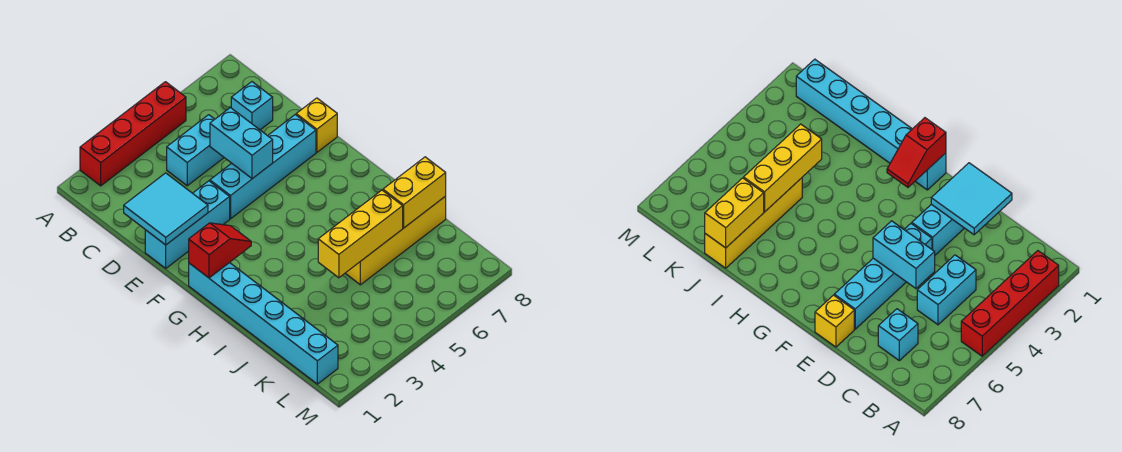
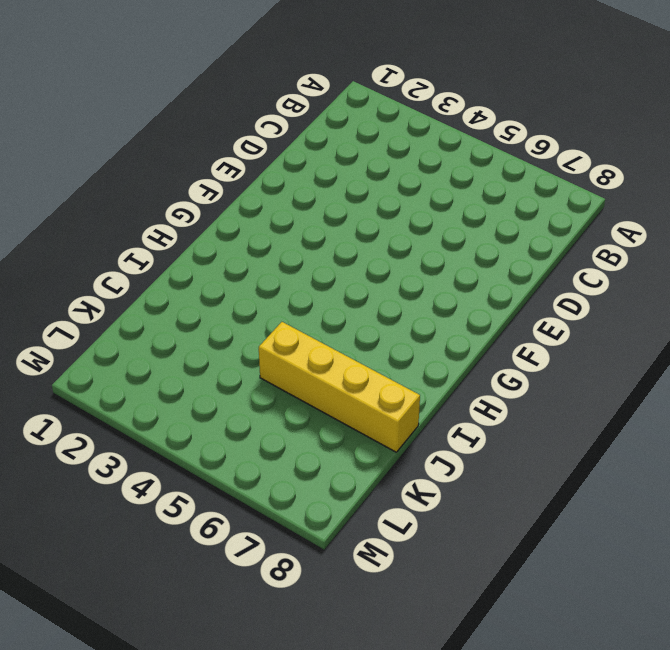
none -> red 1x4 brick [80,82,186,186]
none -> cyan 1x2 brick [167,115,224,186]
none -> cyan 1x1 brick [231,82,273,130]

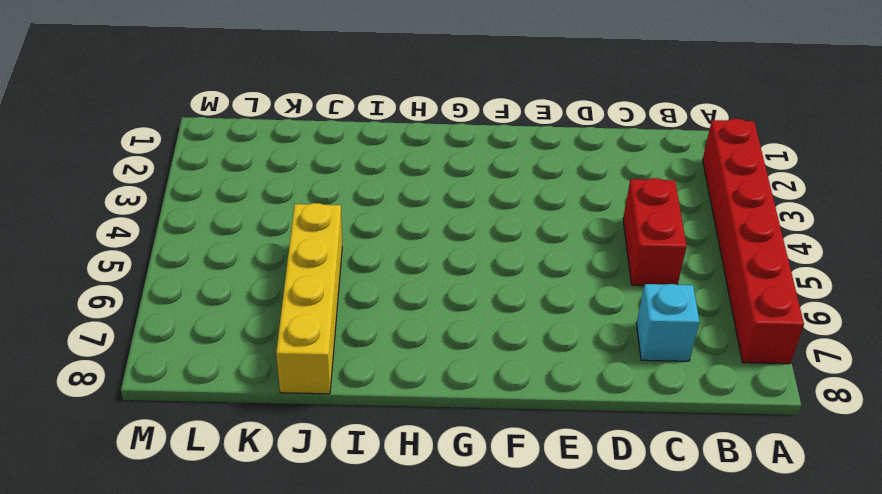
red 1x6 brick [703,119,804,364] -> red 1x4 brick [80,82,186,186]
red 1x2 brick [623,178,687,286] -> cyan 1x2 brick [167,115,224,186]
none -> cyan 1x3 brick [145,181,230,268]
none -> cyan 1x4 brick [210,115,316,219]
none -> yellow 1x1 brick [296,98,337,152]

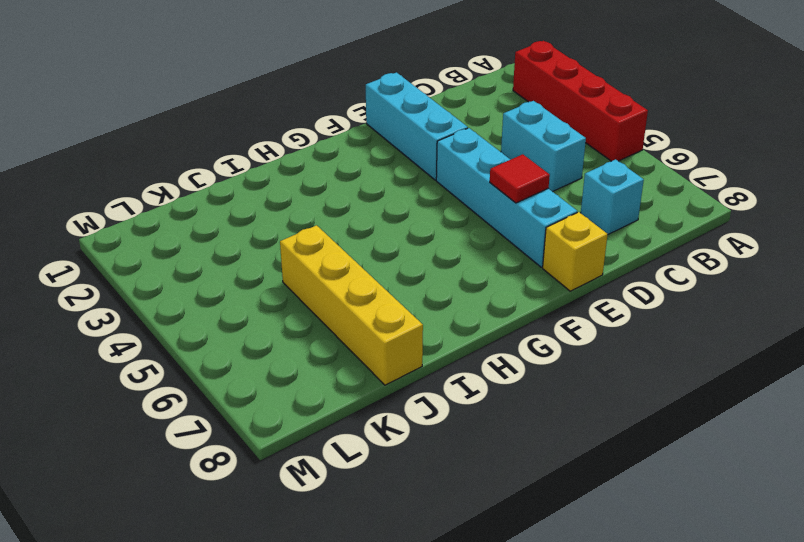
red 1x1 tile [490,154,550,203] -> none
none -> cyan 1x6 brick [189,262,338,384]
none -> cyan 2x2 tile [124,173,208,245]
none -> cyan 1x2 brick [210,108,273,179]

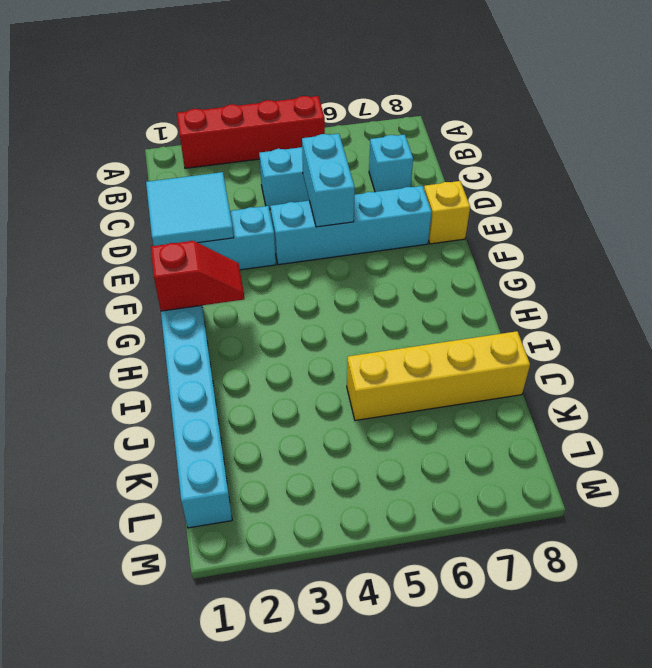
none -> yellow 1x3 brick [318,190,403,278]
none -> yellow 1x2 brick [383,157,446,228]

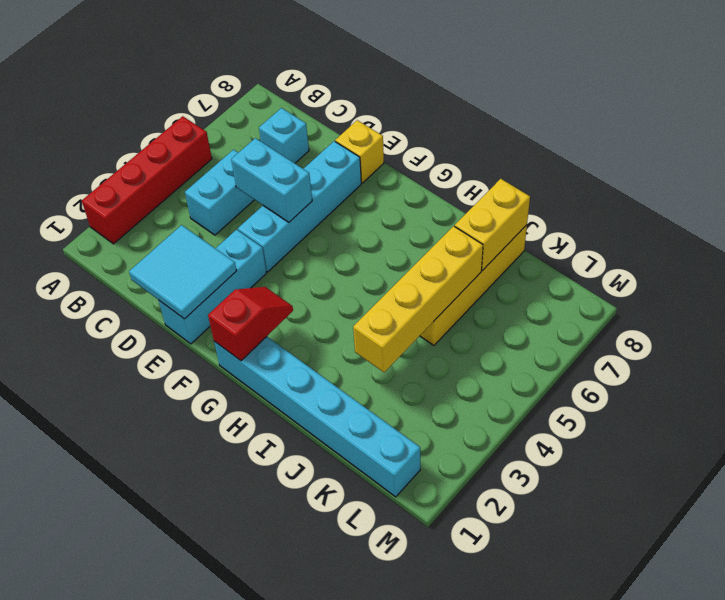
yellow 1x4 brick [353,226,483,372] -> yellow 1x3 brick [318,190,403,278]

